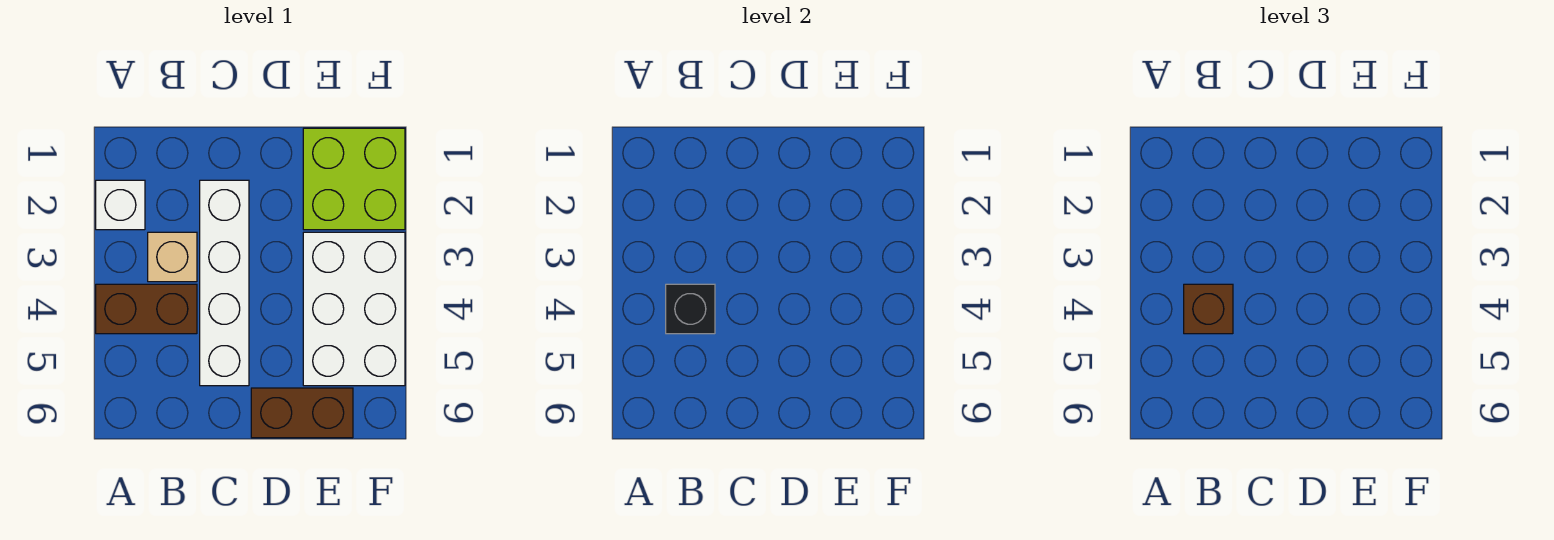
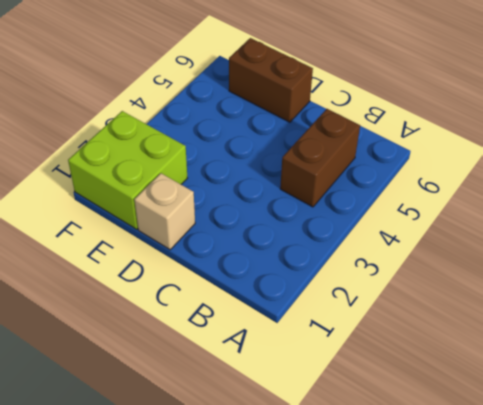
brown 1x2 brick [280,109,360,207] -> brown 1x2 brick turned to [96,284,197,334]
tan 1x1 brick [134,173,195,250] -> tan 1x1 brick moved to [148,232,197,282]
none -> white 1x1 brick [96,180,145,230]
none -> white 1x4 brick [200,180,249,386]

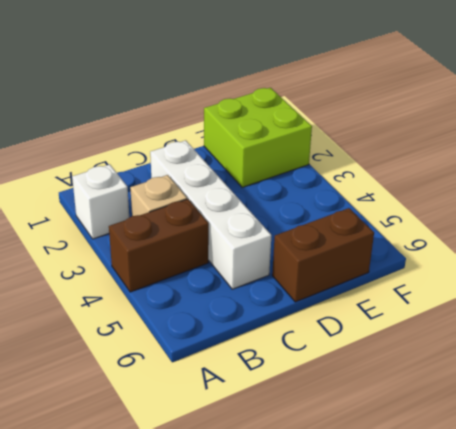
none -> white 2x3 brick [303,232,405,386]
none -> black 1x1 brick [666,284,715,334]

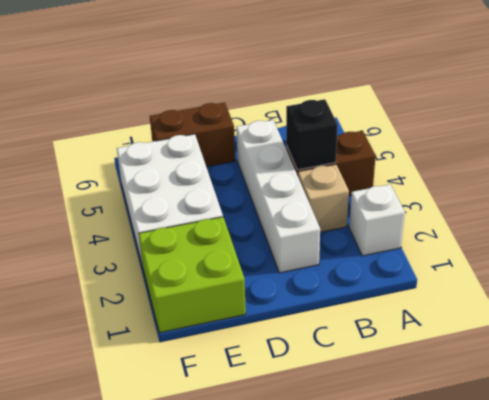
none -> brown 1x1 brick [1184,284,1233,334]

